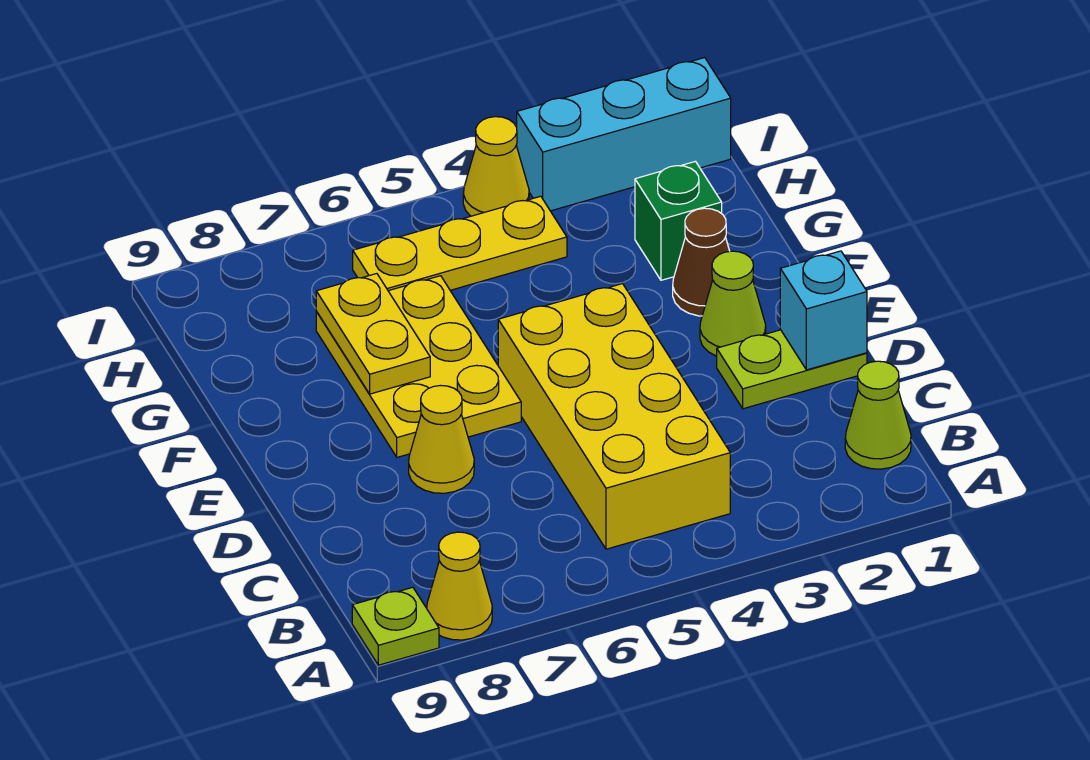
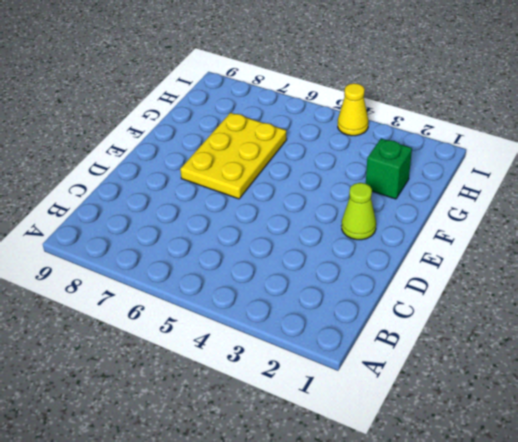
none -> yellow 1x1 cone [427,532,492,640]
none -> lime 1x1 plate [352,587,439,665]
none -> lime 1x1 cone [845,361,911,469]

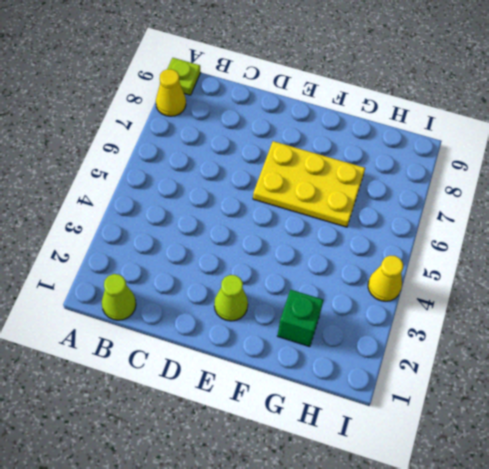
none -> yellow 2x4 brick [498,284,730,549]
none -> lime 1x2 plate [717,330,867,409]
none -> yellow 1x1 cone [409,385,474,493]

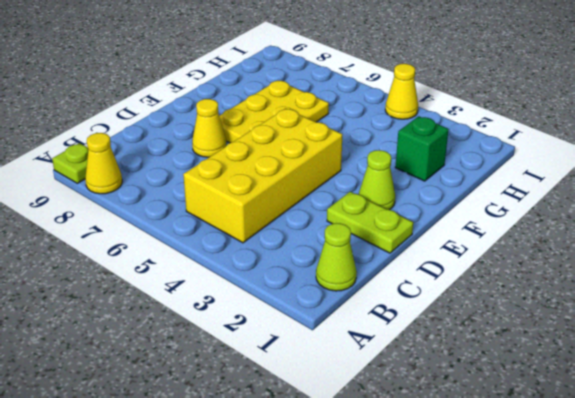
none -> brown 1x1 cone [673,208,730,316]
none -> yellow 1x3 plate [353,196,567,291]
none -> cyan 1x3 brick [516,58,731,211]

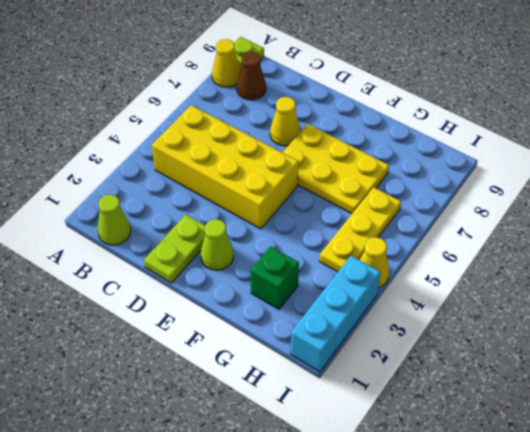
brown 1x1 cone [237,52,266,100] -> brown 1x1 cone moved to [673,208,730,316]
none -> cyan 1x1 brick [780,251,867,370]
none -> yellow 1x2 plate [316,274,430,394]

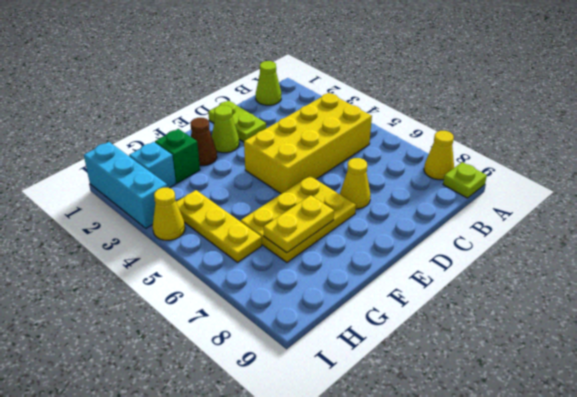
cyan 1x1 brick [129,142,176,188] -> cyan 1x1 brick moved to [780,251,867,370]

